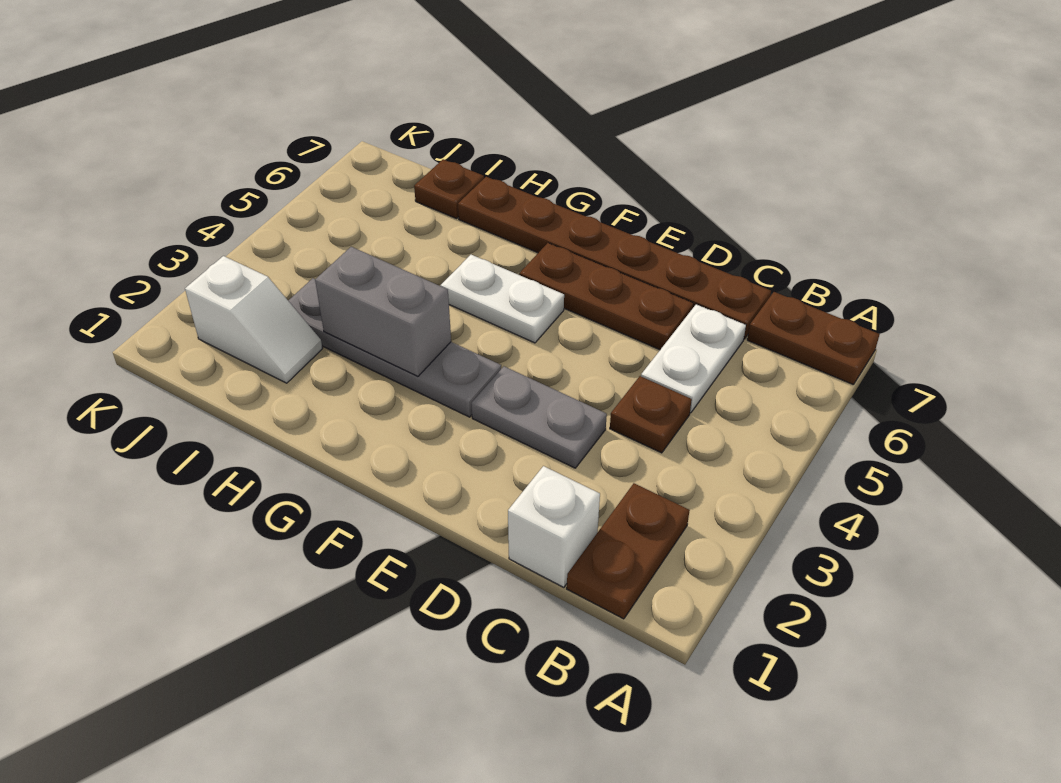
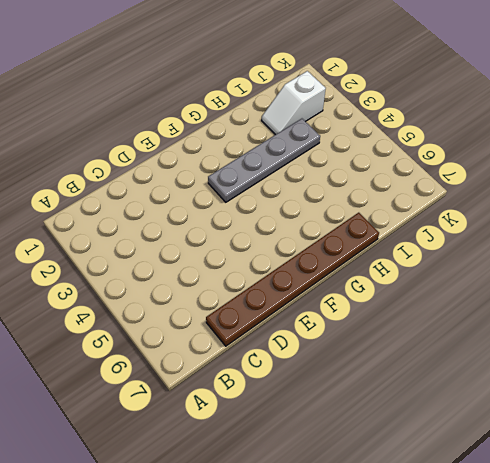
none -> brown 1x2 plate [747,292,880,385]
none -> brown 1x2 plate [567,483,690,619]
none -> white 1x1 brick [508,466,600,587]

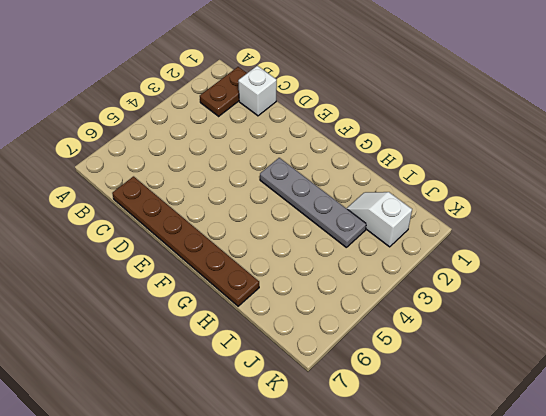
none -> brown 1x2 plate [747,292,880,385]
none -> brown 1x1 plate [610,376,692,453]
none -> white 1x2 plate [641,304,746,413]

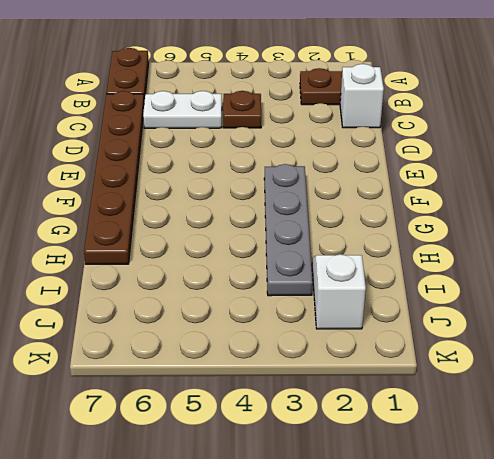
none -> grey 1x2 plate [471,366,607,468]
none -> brown 1x3 plate [519,243,694,350]
none -> white 1x2 plate [440,255,564,343]

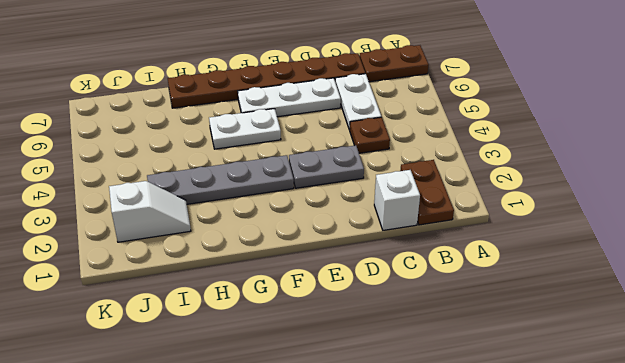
white 1x3 plate [238,78,341,117] -> brown 1x3 plate [519,243,694,350]
none -> brown 1x1 plate [414,159,484,219]
none -> grey 1x2 brick [315,247,451,376]

